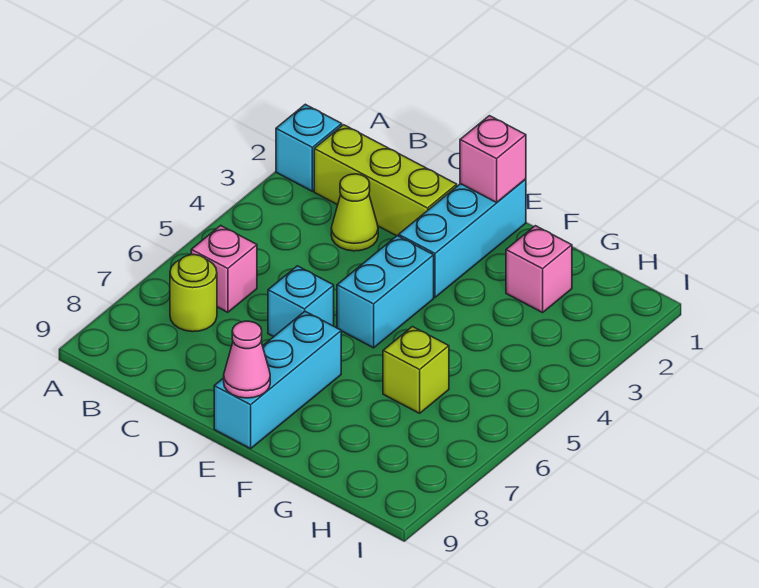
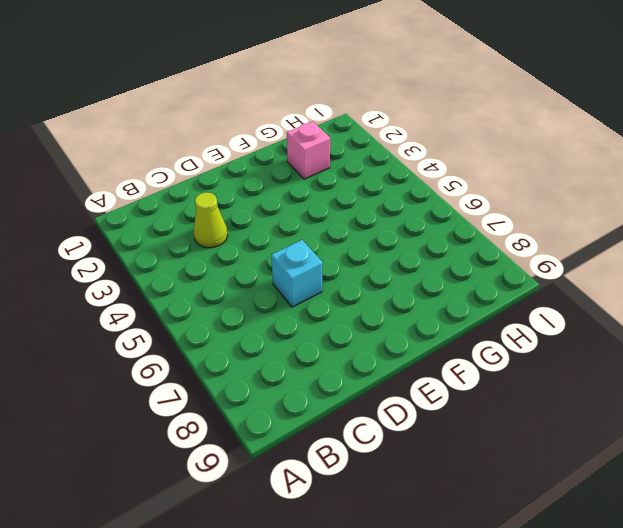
none -> cyan 1x1 brick [276,104,342,191]
none -> lime 1x3 brick [314,125,457,236]
none -> pink 1x1 brick [191,225,257,312]

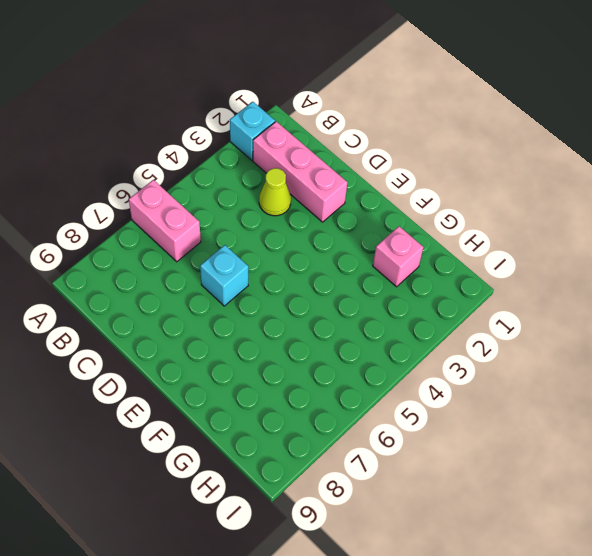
pink 1x2 brick [129,180,201,262] -> pink 1x1 brick [191,225,257,312]
pink 1x3 brick [253,121,347,222] -> lime 1x3 brick [314,125,457,236]
none -> lime 1x1 round brick [170,255,217,332]
none -> cyan 1x3 brick [399,179,526,297]
none -> cyan 1x2 brick [337,236,434,348]

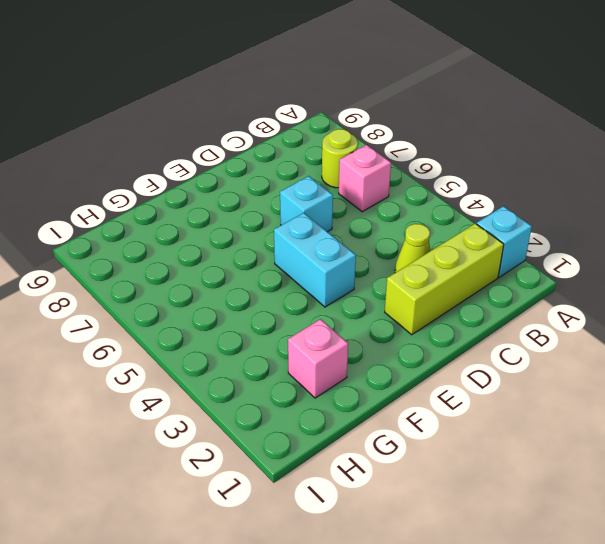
none -> cyan 1x3 brick [399,179,526,297]
none -> cyan 1x3 brick [214,311,341,449]
none -> lime 1x1 brick [383,327,449,413]

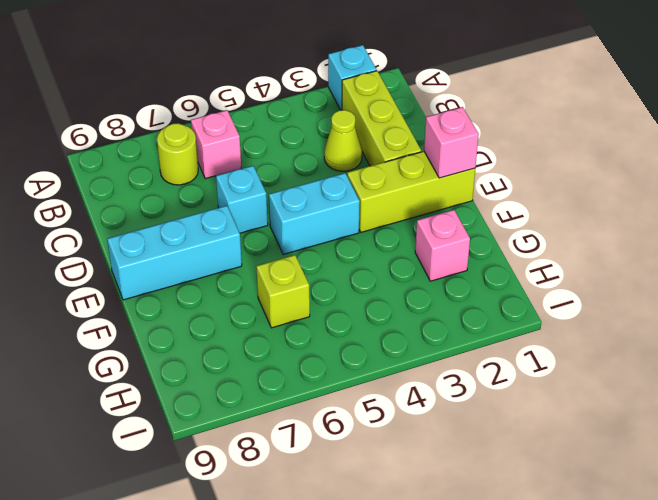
lime 1x3 brick [347,151,475,232] -> cyan 1x3 brick [399,179,526,297]
none -> pink 1x1 cone [224,321,270,398]

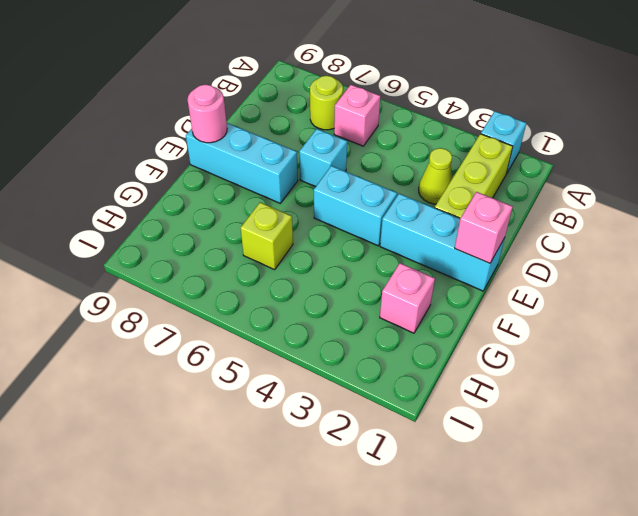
pink 1x1 round brick [188,84,227,143] -> pink 1x1 cone [224,321,270,398]

